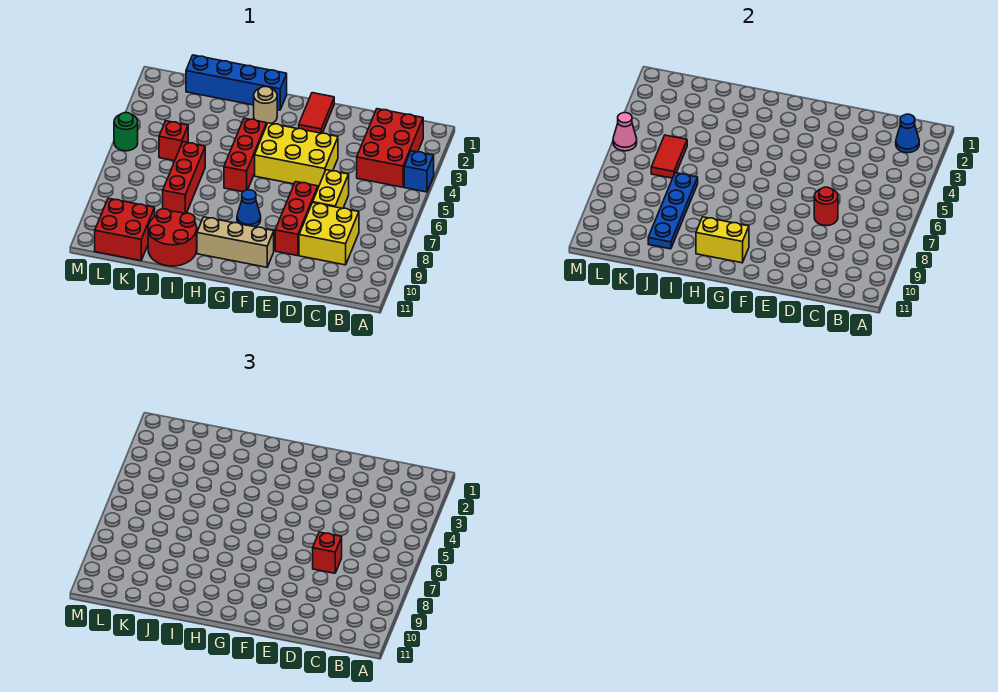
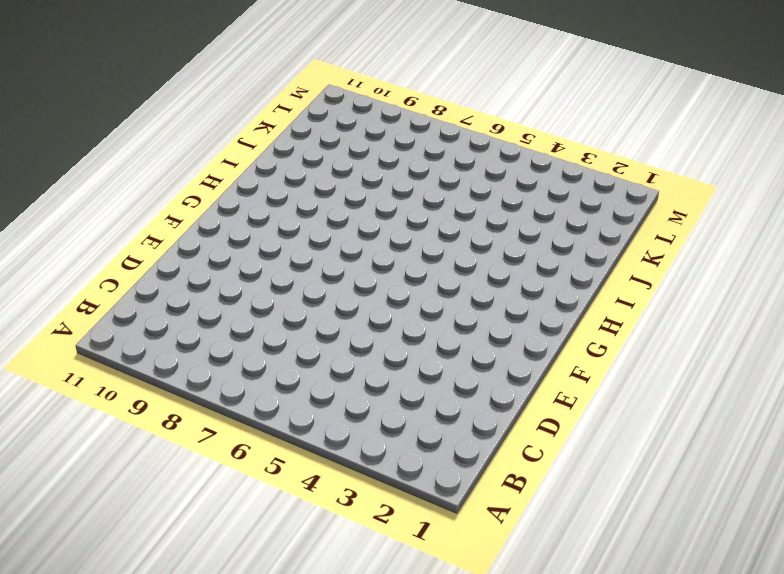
none -> blue 1x1 brick [404,151,434,192]
none -> red 2x3 brick [357,109,423,187]
none -> yellow 2x2 brick [299,203,359,265]

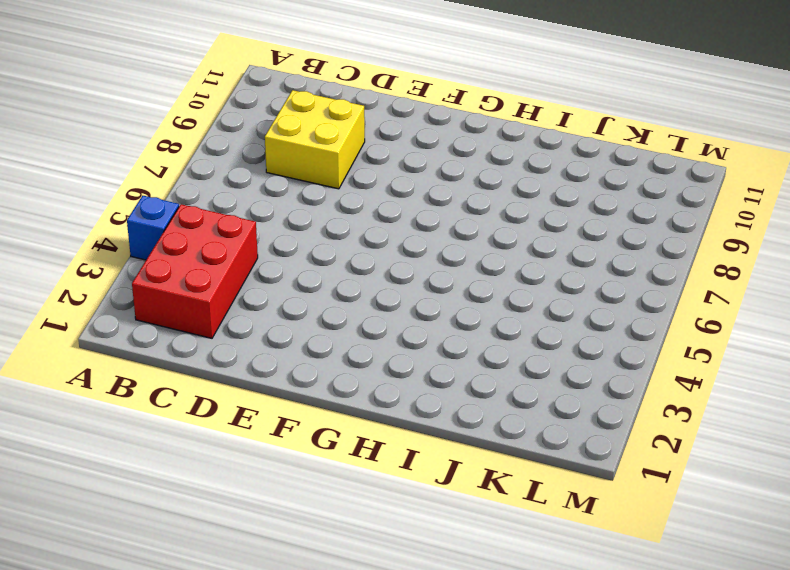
none -> yellow 1x2 brick [313,170,349,208]
none -> yellow 2x3 brick [255,123,338,187]
none -> red 1x3 brick [275,182,318,256]

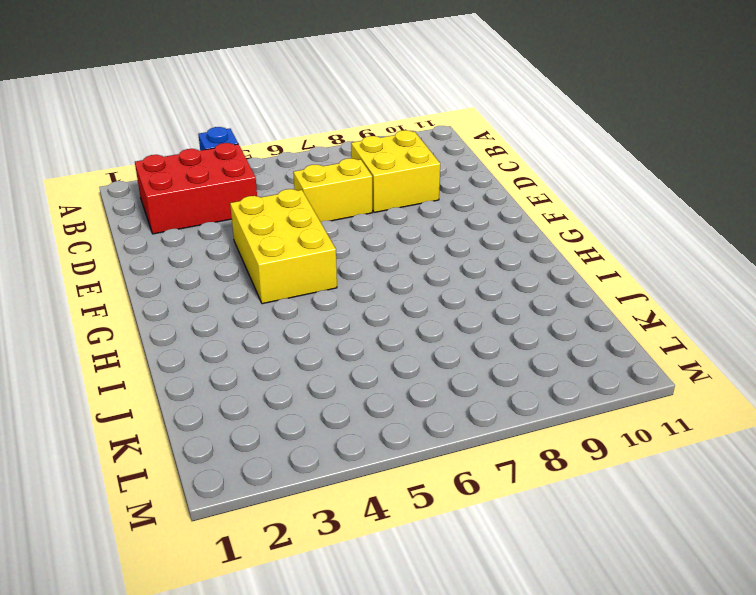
none -> red 1x3 brick [275,182,318,256]
none -> red 1x2 tile [299,93,334,133]
none -> tan 1x3 brick [197,217,274,267]

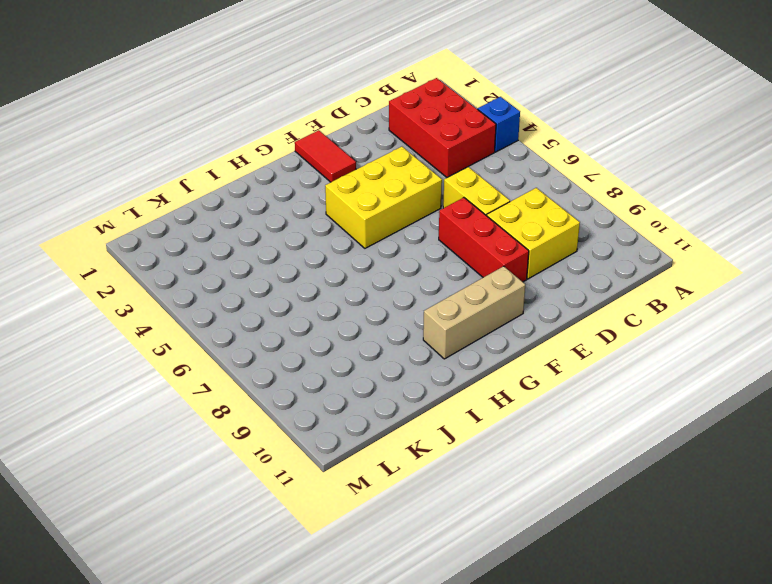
none -> blue 1x1 cone [237,190,261,227]
none -> blue 1x4 brick [186,55,287,110]
none -> tan 1x1 round brick [254,87,277,124]

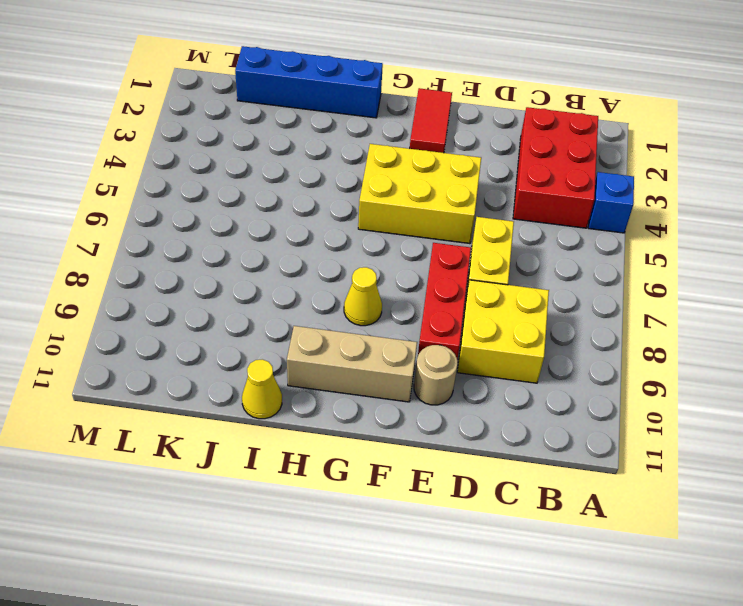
tan 1x1 round brick [414,345,457,405] -> tan 1x1 round brick moved to [254,87,277,124]
yellow 1x1 cone [344,267,382,326] -> blue 1x1 cone [237,190,261,227]
yellow 1x1 cone [242,359,282,419] -> red 2x2 round brick [148,209,197,266]
none -> red 1x3 brick [224,118,267,192]
none -> red 1x3 brick [163,142,205,214]
none -> red 1x1 brick [159,121,188,161]

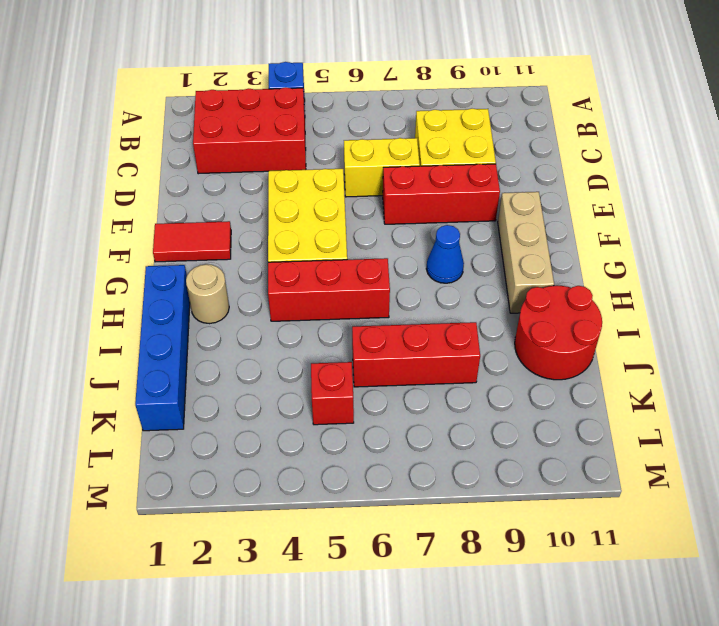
none -> red 2x2 brick [95,198,155,261]
none -> green 1x1 round brick [114,113,138,151]
none -> blue 1x1 cone [896,114,919,153]

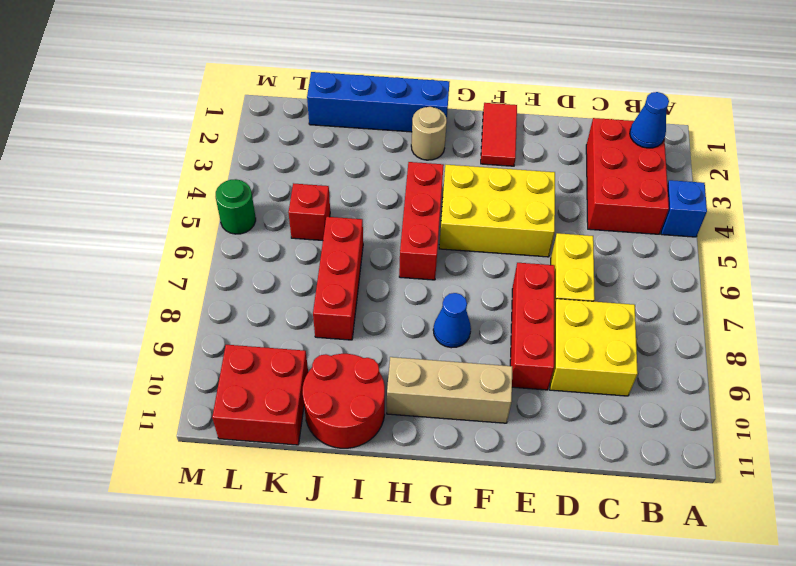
none -> red 1x1 round brick [814,187,838,226]
none -> yellow 1x2 brick [696,217,749,263]
none -> blue 1x4 plate [648,173,698,249]

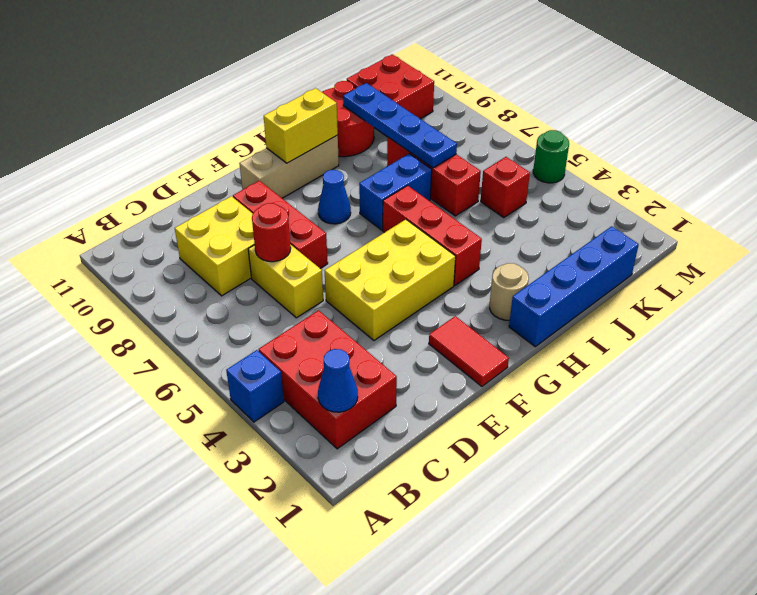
blue 1x2 brick [359,154,432,230] -> none
none -> red 1x2 tile [651,135,687,178]
none -> pink 1x1 cone [613,113,637,151]
none -> red 1x1 brick [313,532,342,573]

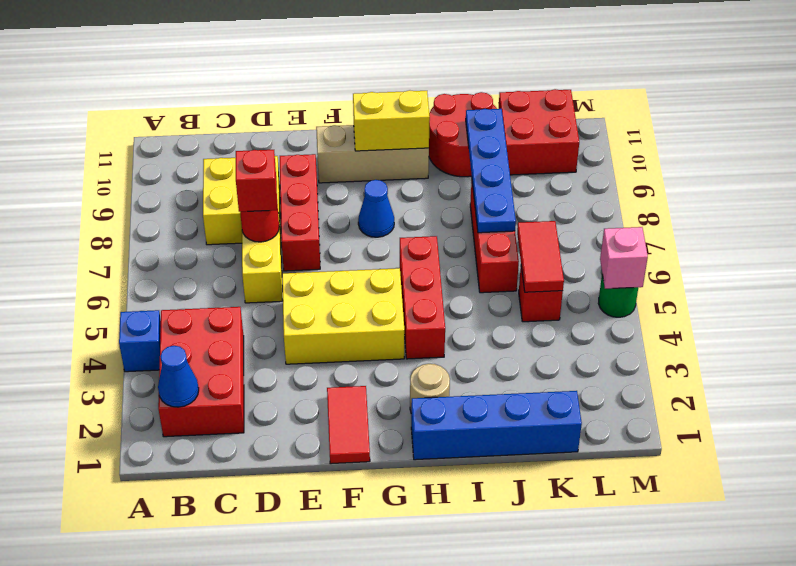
pink 1x1 brick [600,227,648,289] -> pink 1x1 cone [613,113,637,151]

